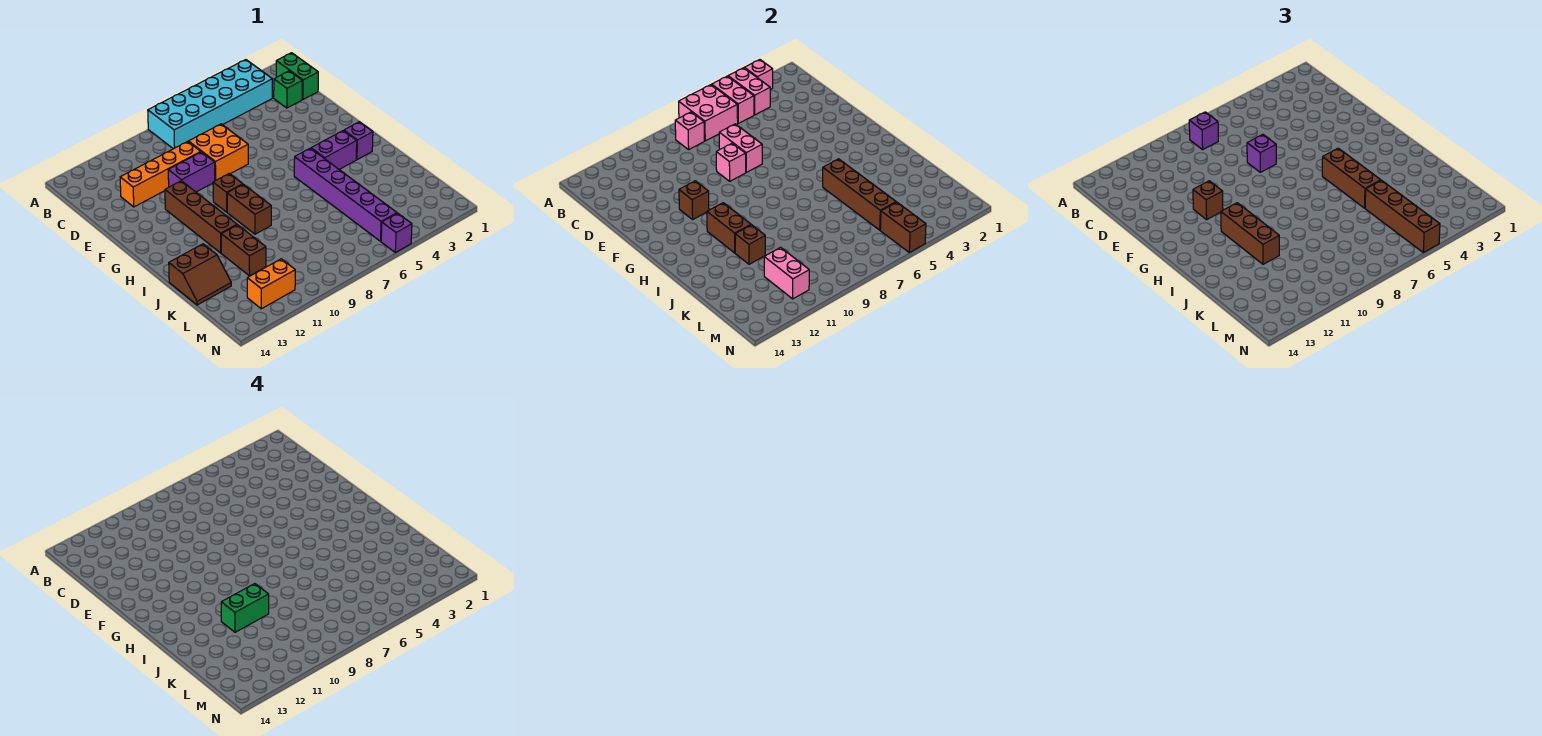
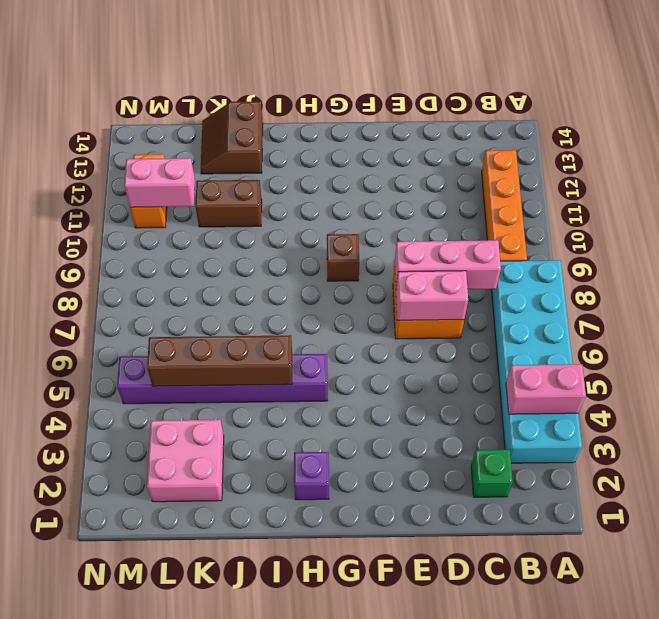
orange 1x4 brick [482,150,527,261] -> orange 1x4 brick moved to [120,142,200,207]
pink 1x3 brick [395,240,501,289] -> pink 1x1 brick [716,143,746,181]
pink 2x2 brick [147,420,224,502] -> pink 2x2 brick moved to [679,85,738,141]
none -> green 1x2 brick [276,53,318,99]
none -> purple 1x2 brick [168,152,215,192]
none -> brown 1x4 brick [165,181,237,253]
none -> purple 1x2 brick [311,131,357,169]

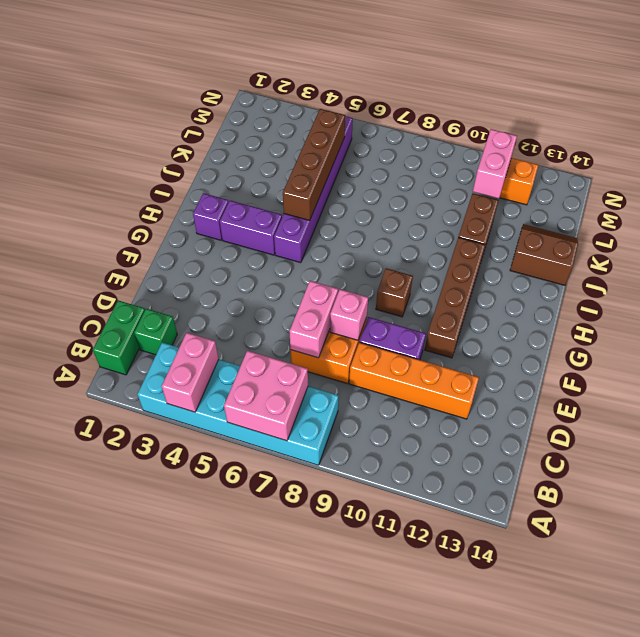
none -> brown 1x2 brick [227,184,271,234]
none -> purple 1x1 brick [381,213,412,253]
none -> pink 1x1 brick [745,60,773,90]
none -> pink 1x2 brick [712,76,754,123]

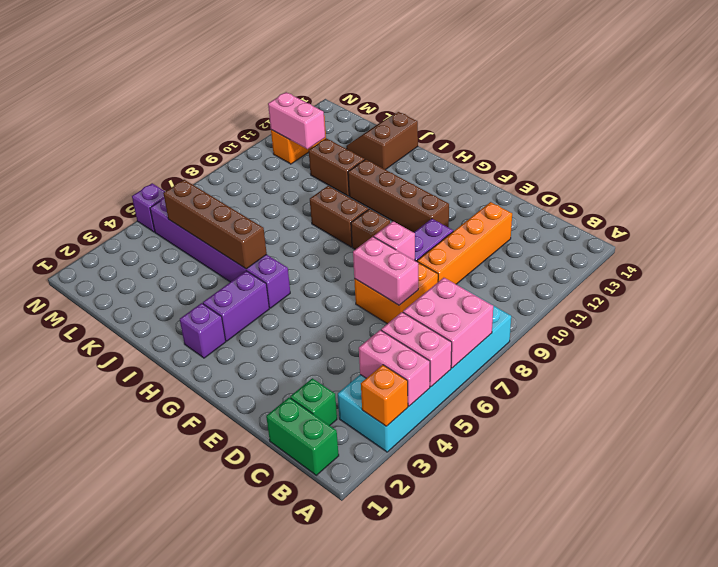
orange 1x1 brick [361,365,408,426] -> pink 1x1 brick [745,60,773,90]
none -> pink 1x1 brick [675,112,704,150]
none -> brown 1x1 brick [679,181,709,220]
none -> brown 1x2 brick [707,203,751,253]
none -> brown 1x1 brick [735,225,765,264]

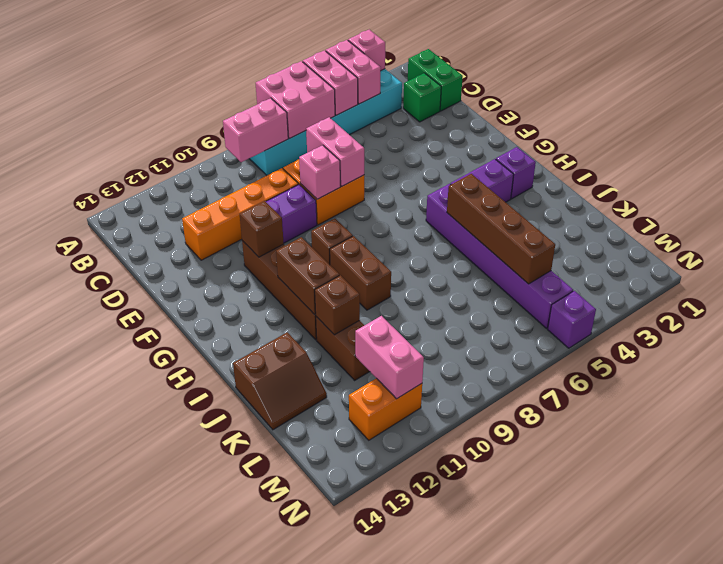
pink 1x2 brick [223,98,288,162] -> pink 1x1 brick [675,112,704,150]
none -> brown 1x2 brick [880,202,926,253]
none -> purple 1x1 brick [1189,112,1218,150]
none -> purple 1x1 brick [1247,135,1276,172]
none -> brown 1x1 brick [1193,181,1223,220]

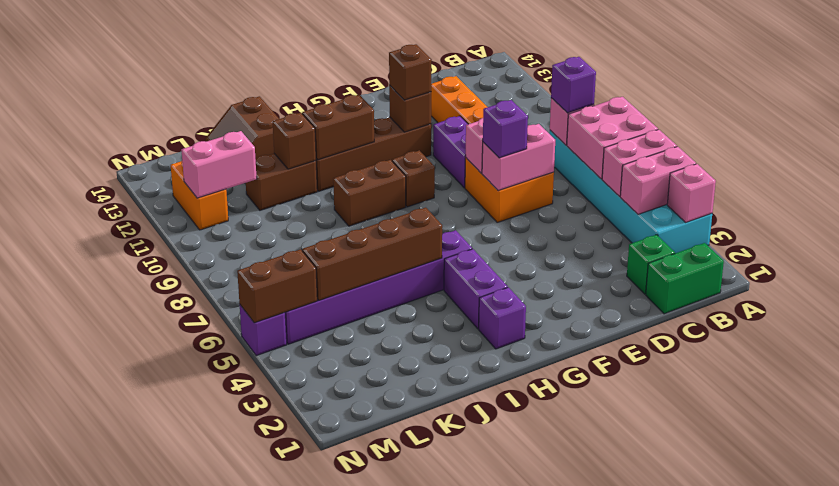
none -> brown 1x3 brick [1322,148,1381,208]
none -> brown 1x3 brick [1221,203,1279,264]
none -> brown 1x4 brick [1365,180,1440,253]
none -> green 1x2 brick [221,584,269,632]

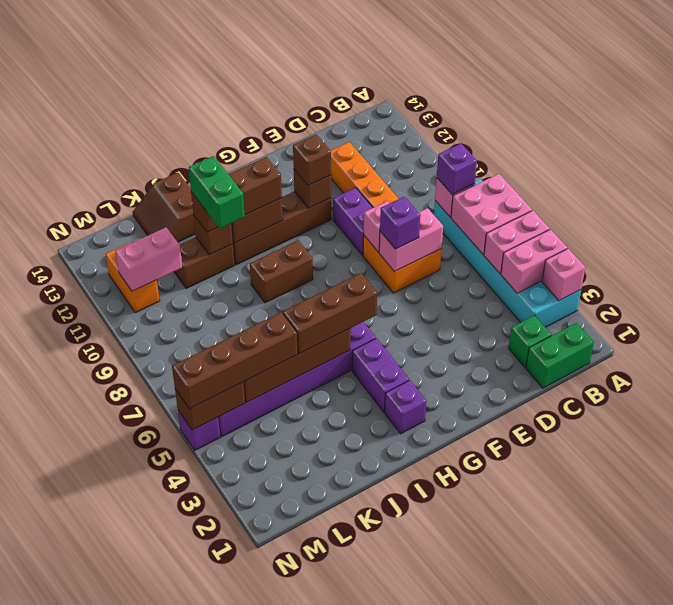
none -> brown 1x1 brick [213,174,243,212]

